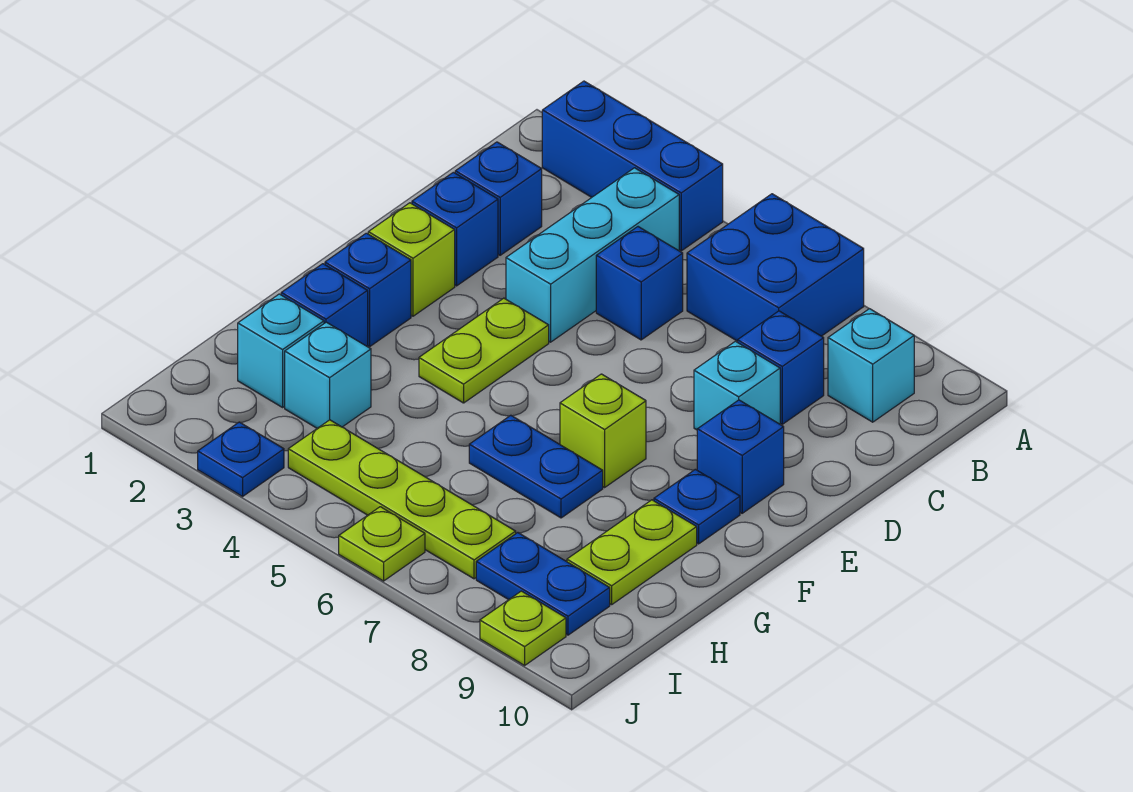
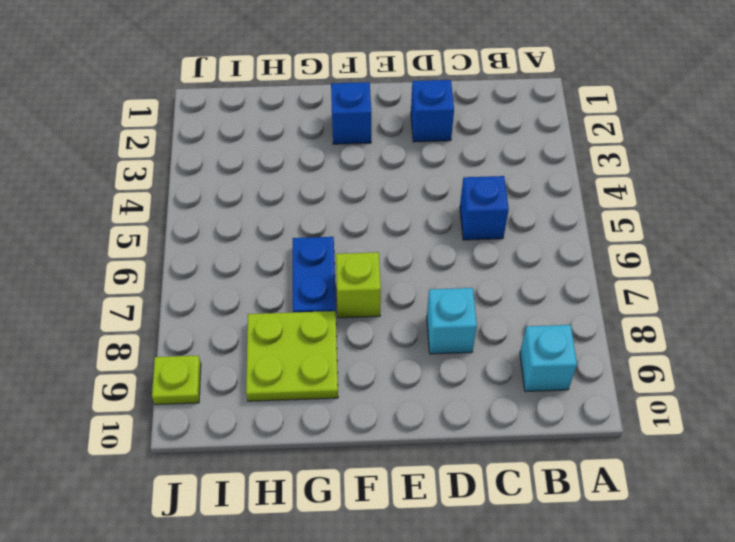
lime 2x2 plate [246,311,338,401] -> lime 1x2 plate [567,500,697,605]
none -> blue 1x3 brick [542,81,723,251]
none -> blue 2x2 brick [687,194,864,341]
none -> cyan 1x3 brick [506,168,679,342]

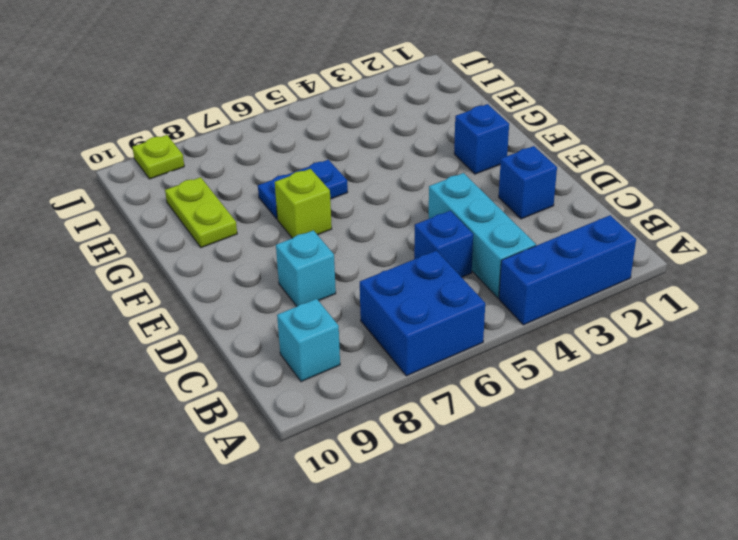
none -> blue 1x1 brick [455,142,542,255]
none -> blue 1x1 brick [738,311,824,424]
none -> lime 1x1 brick [368,203,455,316]

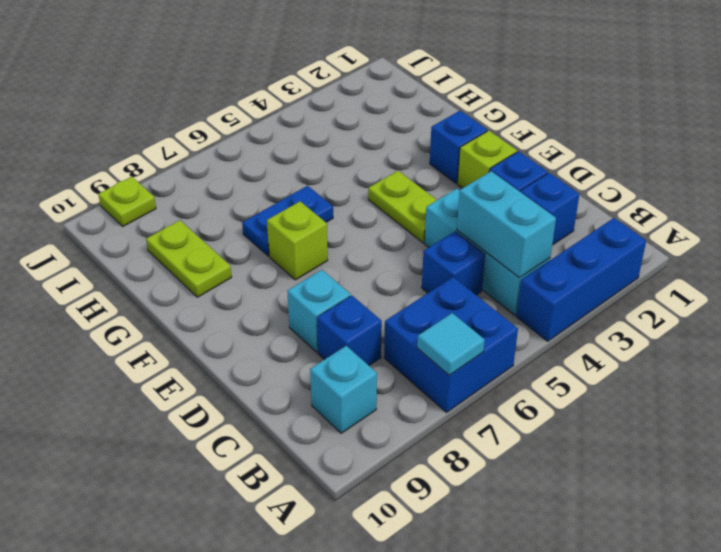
cyan 1x1 tile [417,313,485,375] -> none
cyan 1x2 brick [457,171,556,278] -> none
none -> blue 1x1 brick [697,400,784,513]
none -> blue 1x1 plate [654,469,740,544]
none -> blue 1x1 brick [281,264,368,347]

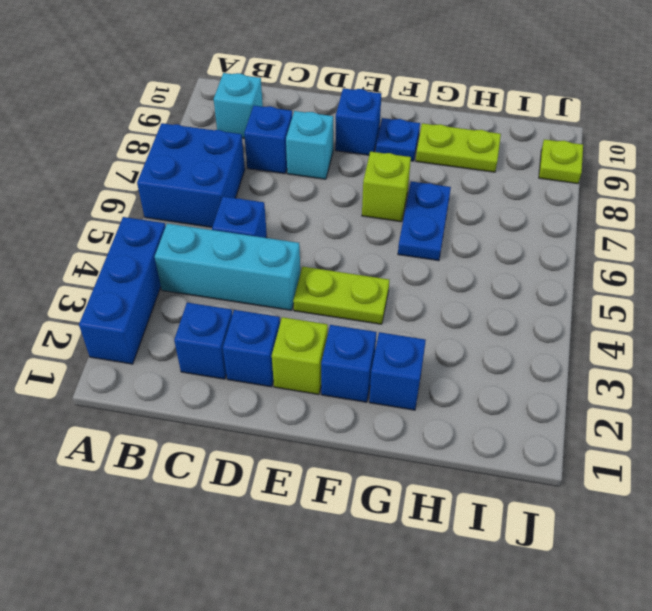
none -> cyan 1x1 brick [238,294,324,407]
none -> cyan 1x1 brick [285,322,371,428]
none -> lime 1x4 plate [288,420,516,579]

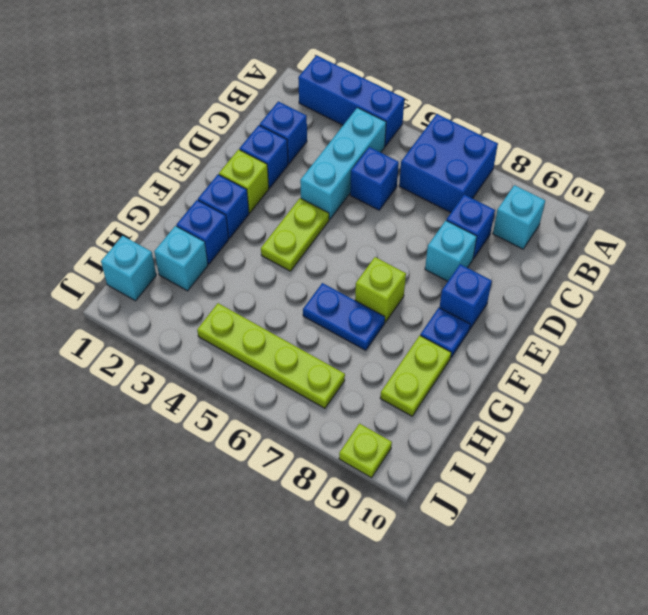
cyan 1x1 brick [101,236,156,301] -> cyan 1x1 brick moved to [285,322,371,428]
none -> blue 1x2 plate [476,533,610,635]
none -> blue 1x1 plate [198,422,284,497]
none -> lime 1x1 plate [339,507,425,581]

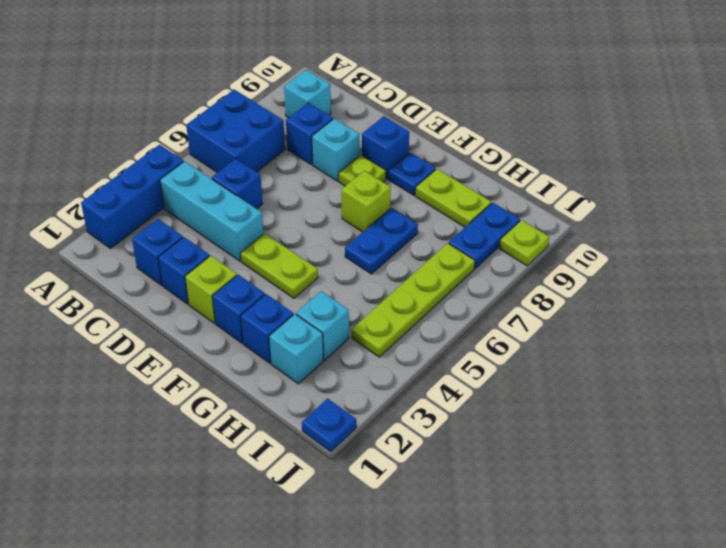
lime 1x1 plate [339,155,386,186] -> lime 1x1 plate moved to [339,507,425,581]
blue 1x1 plate [302,398,356,452] -> blue 1x1 plate moved to [198,422,284,497]

